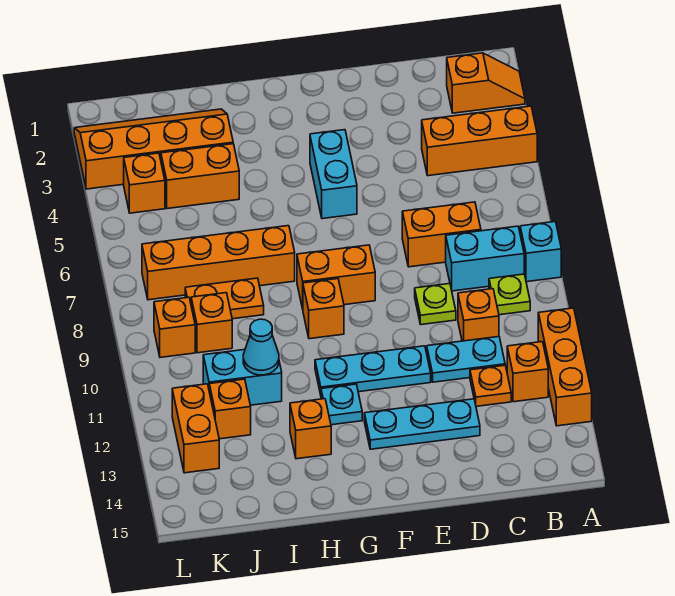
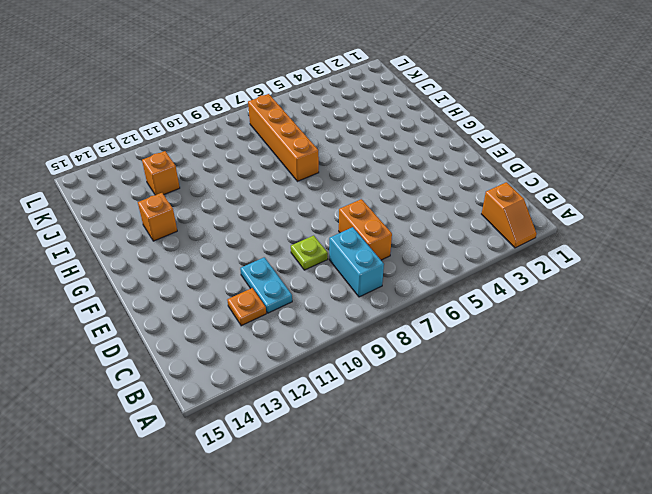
none -> orange 1x3 brick [422,106,537,176]
none -> cyan 1x1 brick [520,222,561,282]
none -> orange 1x3 brick [538,308,592,426]
none -> lime 1x1 plate [489,274,530,315]

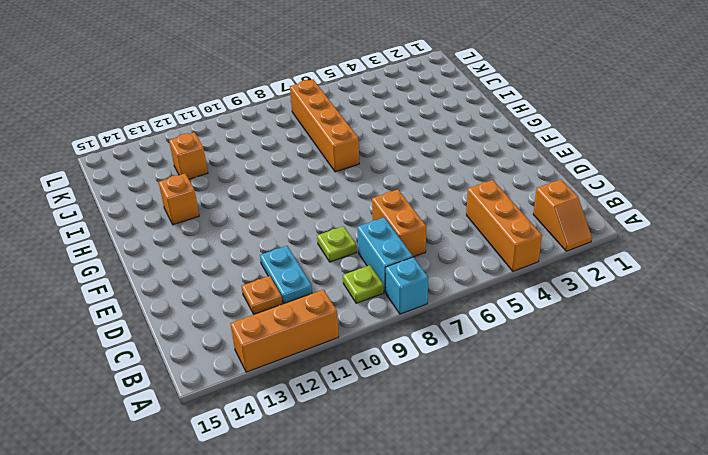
none -> orange 1x1 brick [507,342,548,402]
none -> orange 1x1 brick [458,289,499,341]
none -> cyan 1x3 plate [364,399,480,449]
none -> cyan 1x3 plate [315,346,431,395]

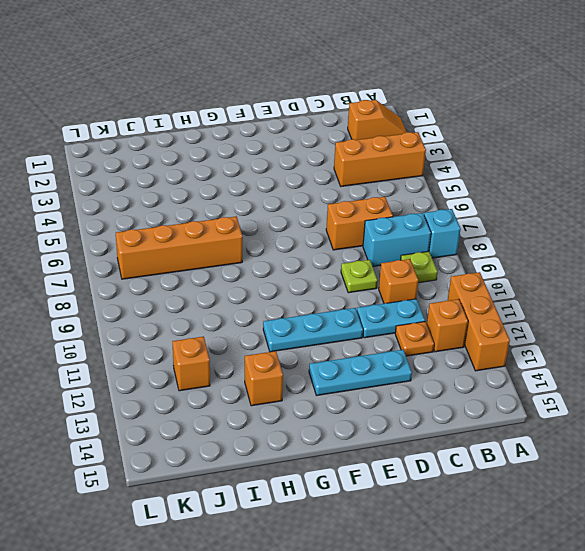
none -> cyan 1x2 brick [310,130,357,219]
none -> orange 1x2 brick [297,245,375,309]
none -> orange 1x1 brick [303,279,344,339]
none -> cyan 1x1 plate [321,384,362,425]

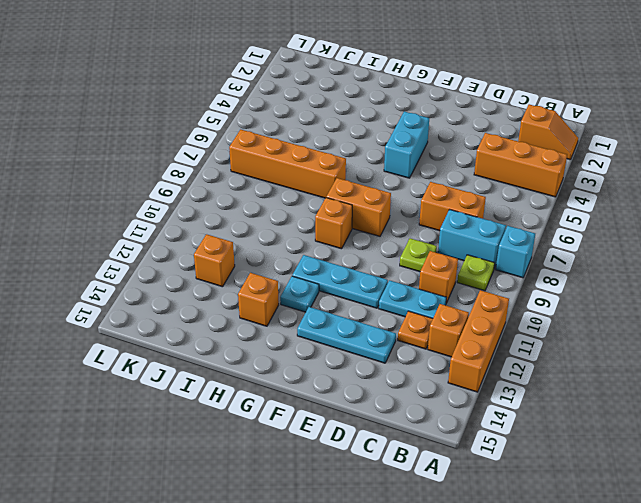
none -> orange 2x4 slope [74,109,233,189]
none -> orange 1x2 brick [161,144,239,209]
none -> orange 1x2 plate [185,278,264,319]
none -> cyan 1x2 brick [203,350,282,405]

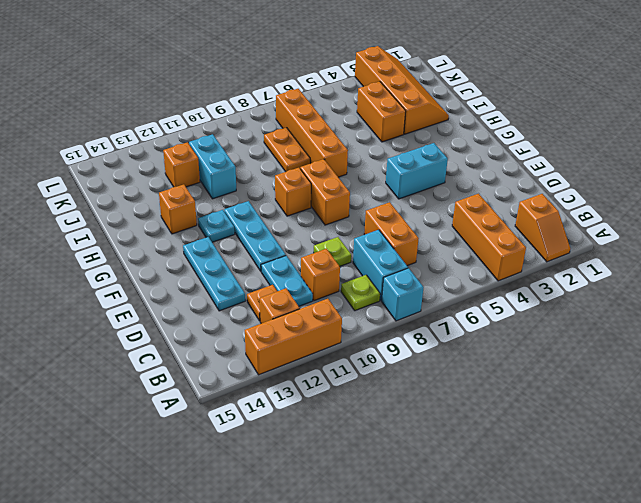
none -> orange 1x1 brick [191,293,232,353]
none -> orange 1x1 brick [124,153,165,213]
none -> orange 1x1 brick [154,297,195,357]
none -> orange 1x2 brick [172,384,219,473]

